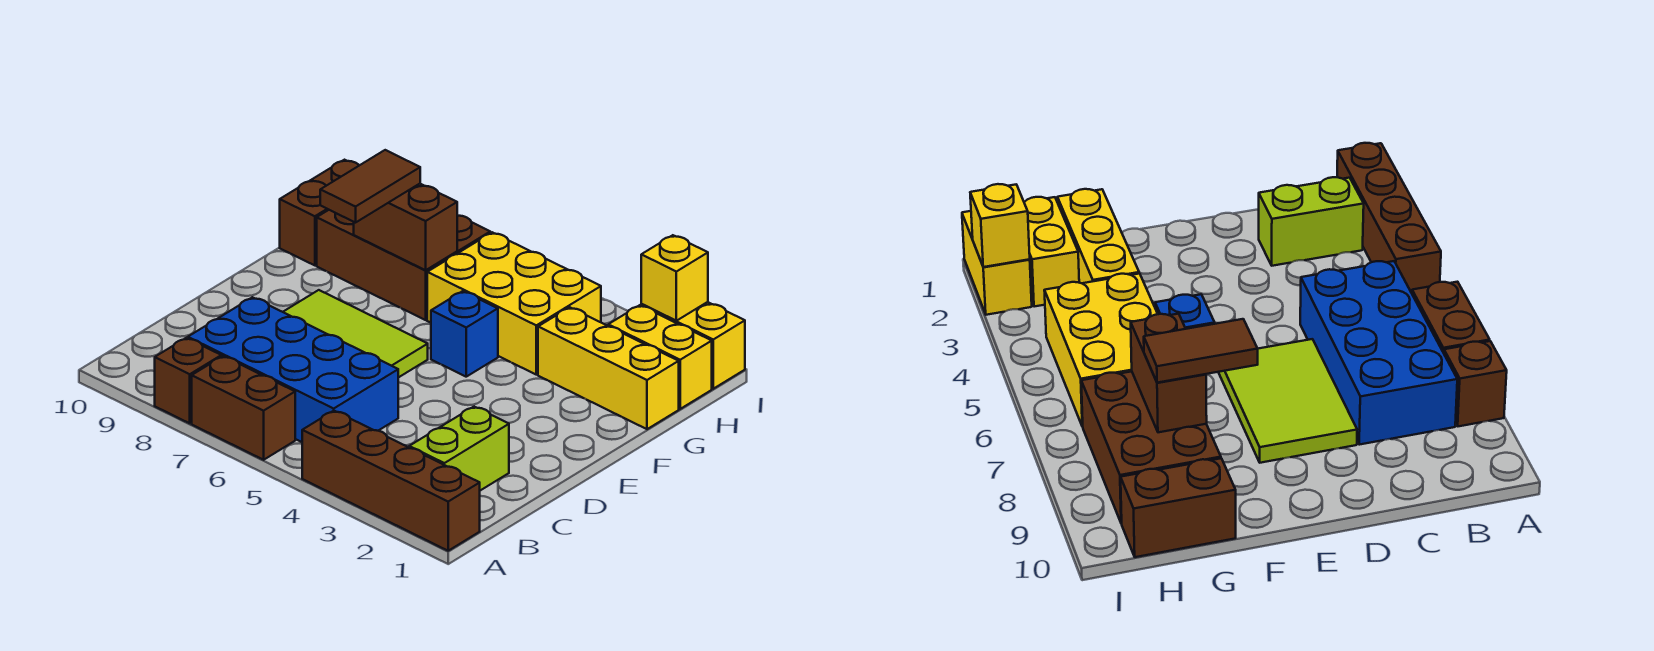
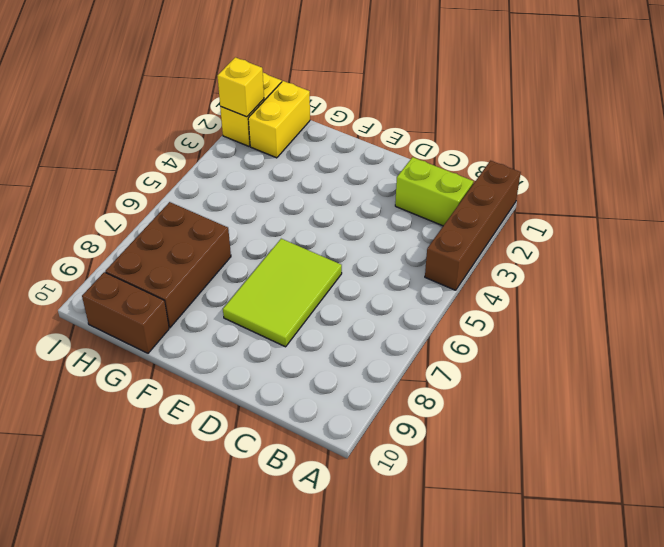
none -> brown 1x2 brick [192,356,295,460]
none -> brown 1x1 brick [155,338,221,423]
none -> blue 2x4 brick [188,297,398,442]

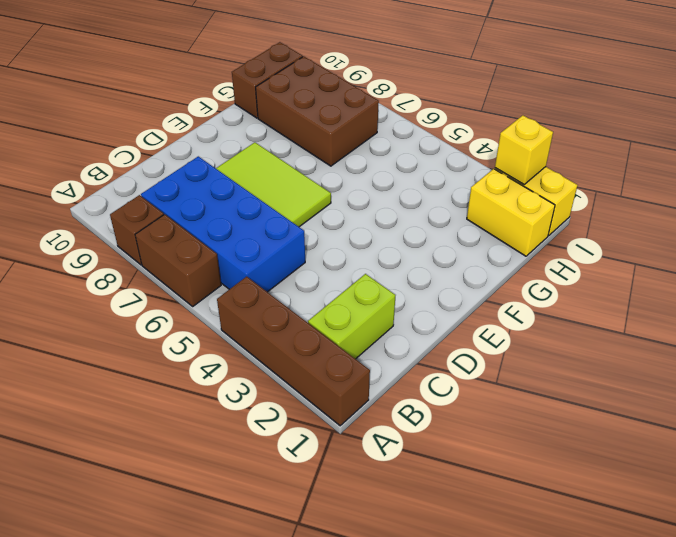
none -> blue 1x1 brick [431,291,498,377]
none -> yellow 1x3 brick [538,307,679,429]
none -> yellow 2x3 brick [427,232,601,375]

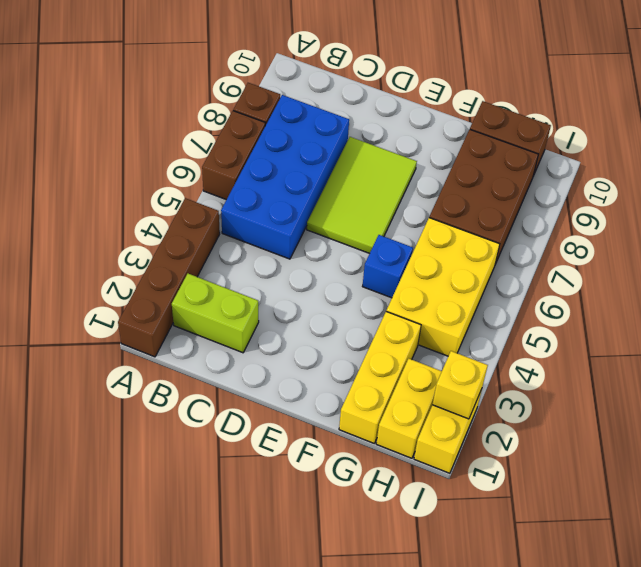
none -> brown 1x2 brick [354,184,457,270]
none -> brown 1x2 tile [320,150,420,223]

